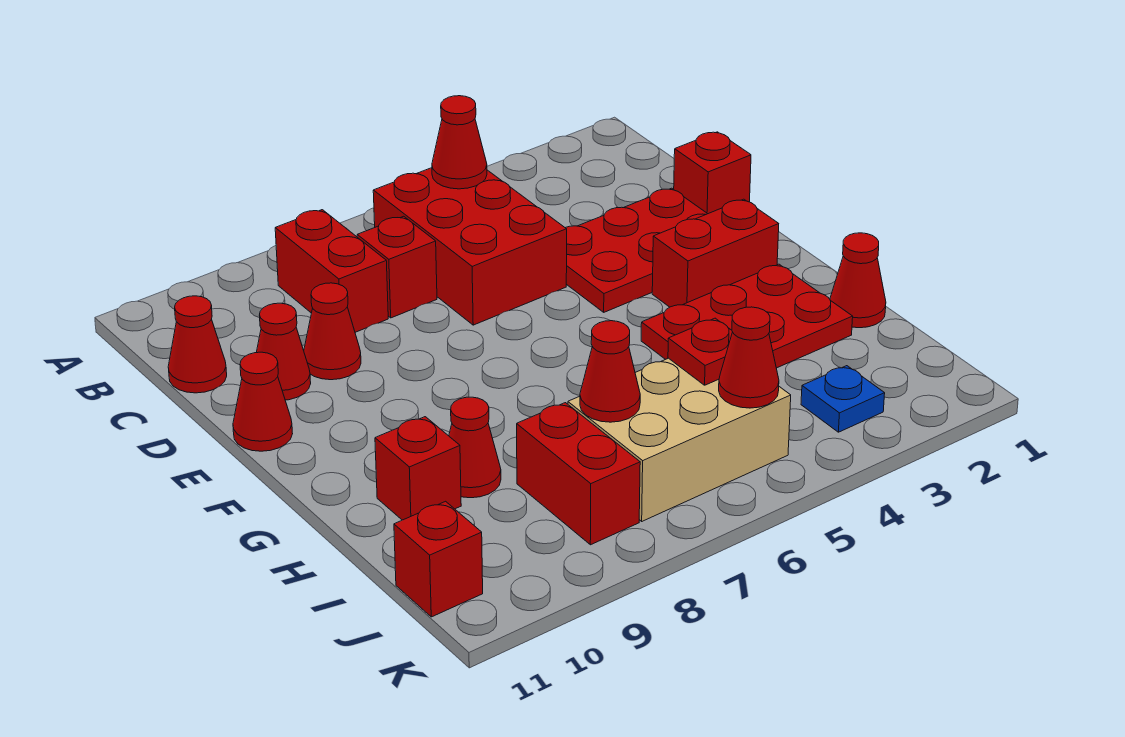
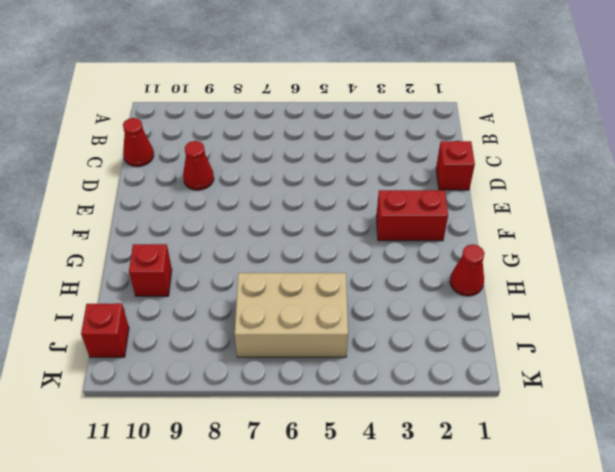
none -> red 2x3 brick [373,168,567,325]
none -> red 1x2 brick [275,210,388,332]
none -> red 1x1 brick [357,216,437,318]

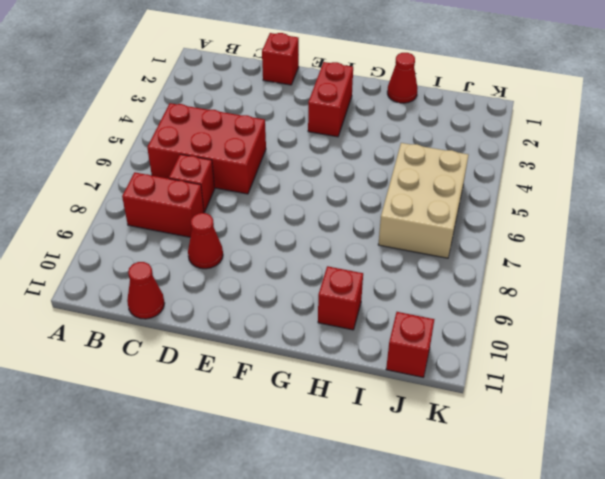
none -> red 2x3 plate [566,188,707,312]
none -> red 1x1 cone [256,303,311,400]
none -> red 1x1 cone [233,352,293,451]

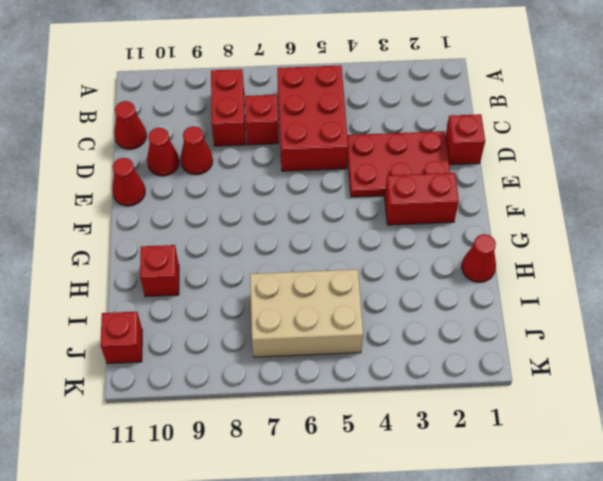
none -> red 2x3 plate [641,264,853,368]
none -> red 1x1 cone [449,397,501,498]
none -> red 1x2 brick [517,403,640,545]

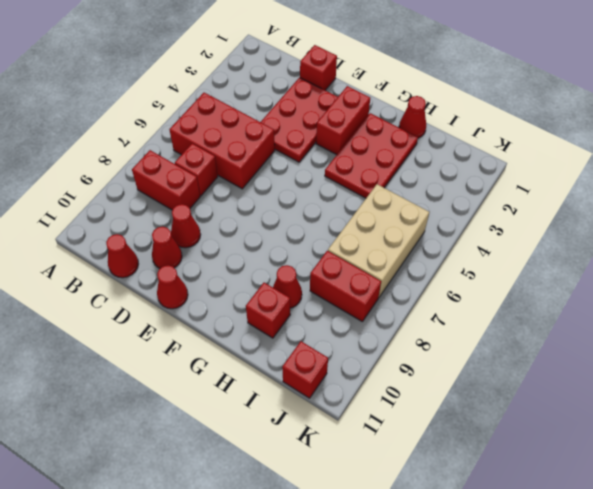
none -> blue 1x1 plate [801,366,885,432]
none -> red 1x1 cone [432,96,487,189]
none -> red 1x1 plate [668,318,732,385]

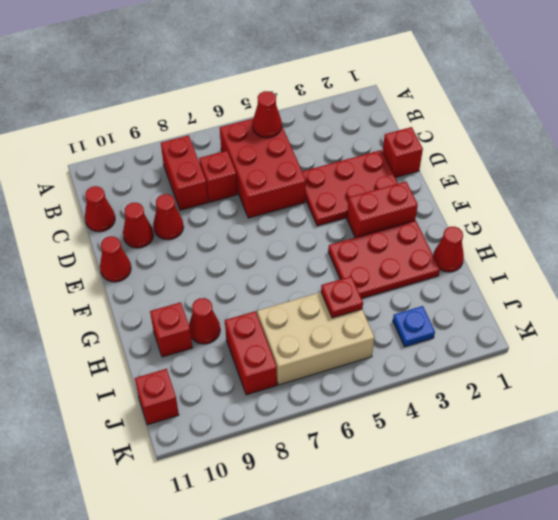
none -> red 1x1 cone [580,321,640,422]
none -> red 1x1 cone [719,307,779,408]

